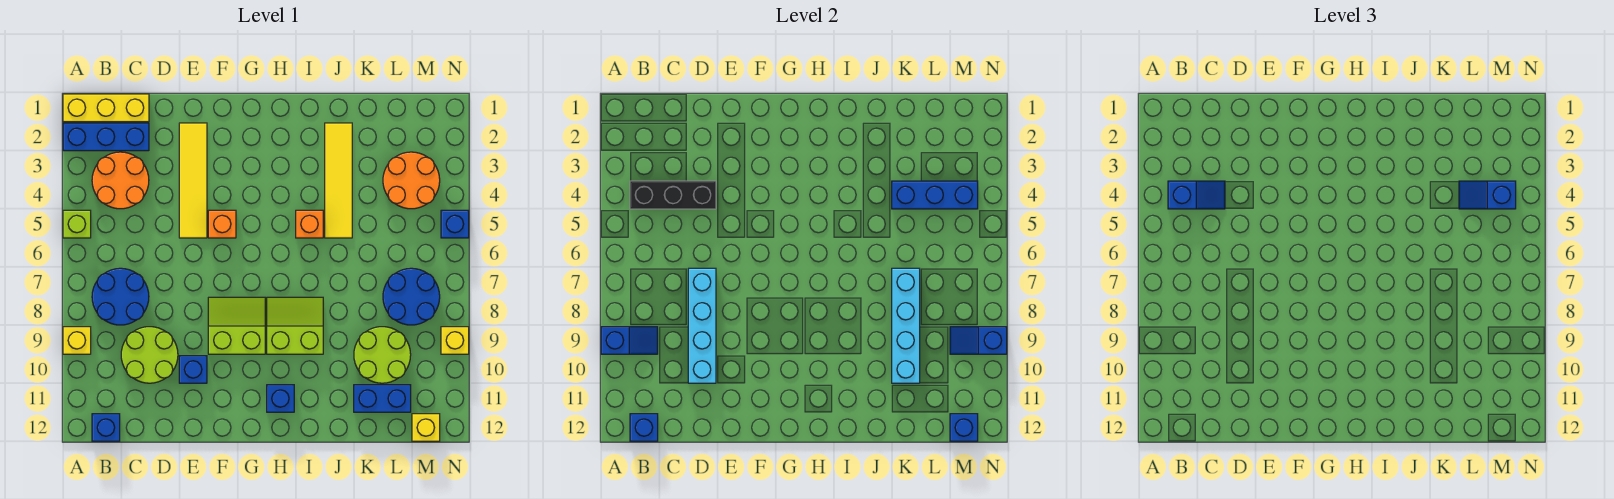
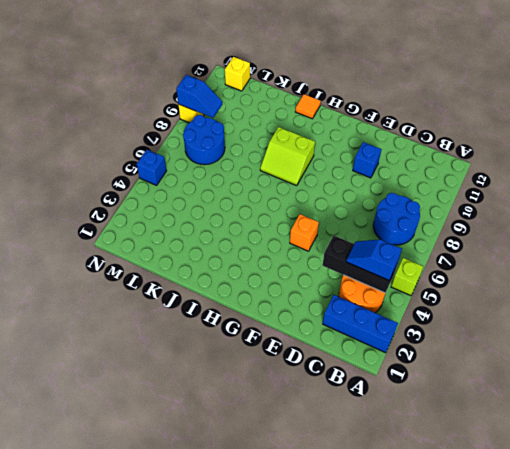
orange 1x1 tile [295,94,321,119] -> none
none -> yellow 1x3 brick [63,94,149,122]
none -> yellow 1x1 brick [63,327,91,354]
none -> blue 1x1 brick [92,414,120,441]
none -> lime 2x2 round brick [121,327,178,383]

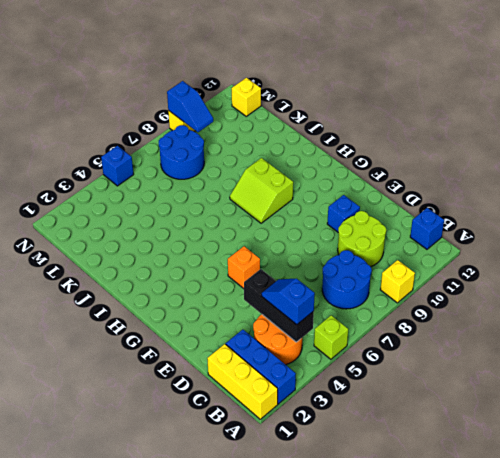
none -> yellow 1x4 tile [179,123,207,238]
none -> lime 2x2 slope [208,297,265,354]
none -> blue 1x1 brick [267,385,294,412]
none -> orange 1x1 brick [296,210,323,238]

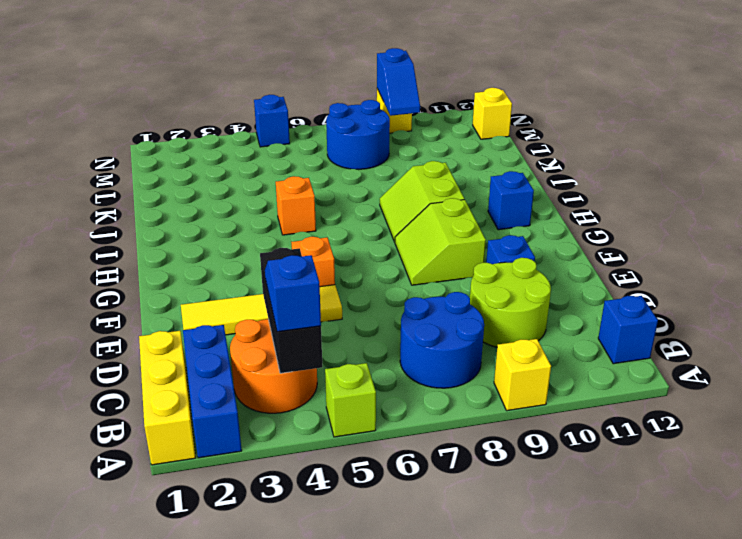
none -> yellow 1x4 tile [325,123,352,238]
none -> lime 2x2 round brick [354,327,411,383]
none -> blue 1x2 brick [354,385,411,412]
none -> orange 2x2 round brick [383,152,440,209]

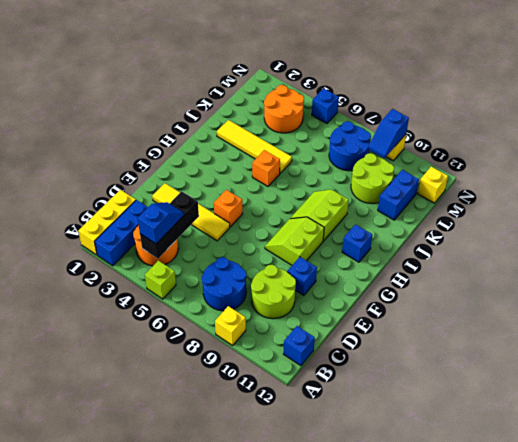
none -> blue 1x2 slope [601,327,658,354]
none -> blue 1x1 brick [630,414,658,441]
none -> cyan 1x4 brick [688,268,716,383]
none -> blue 1x3 brick [892,181,978,209]

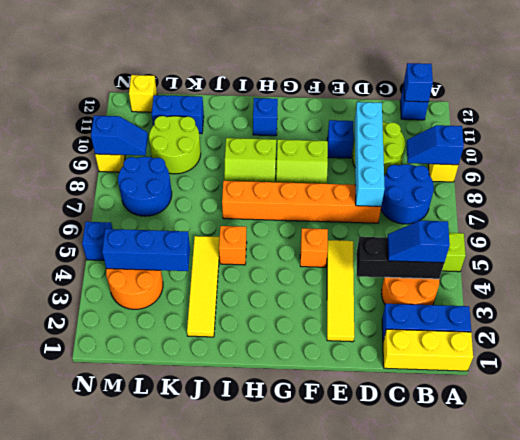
orange 1x6 brick [222,181,381,223] -> none
none -> cyan 1x4 brick [892,268,920,383]
none -> blue 1x1 brick [950,414,978,441]
none -> blue 1x2 slope [1459,181,1516,209]

